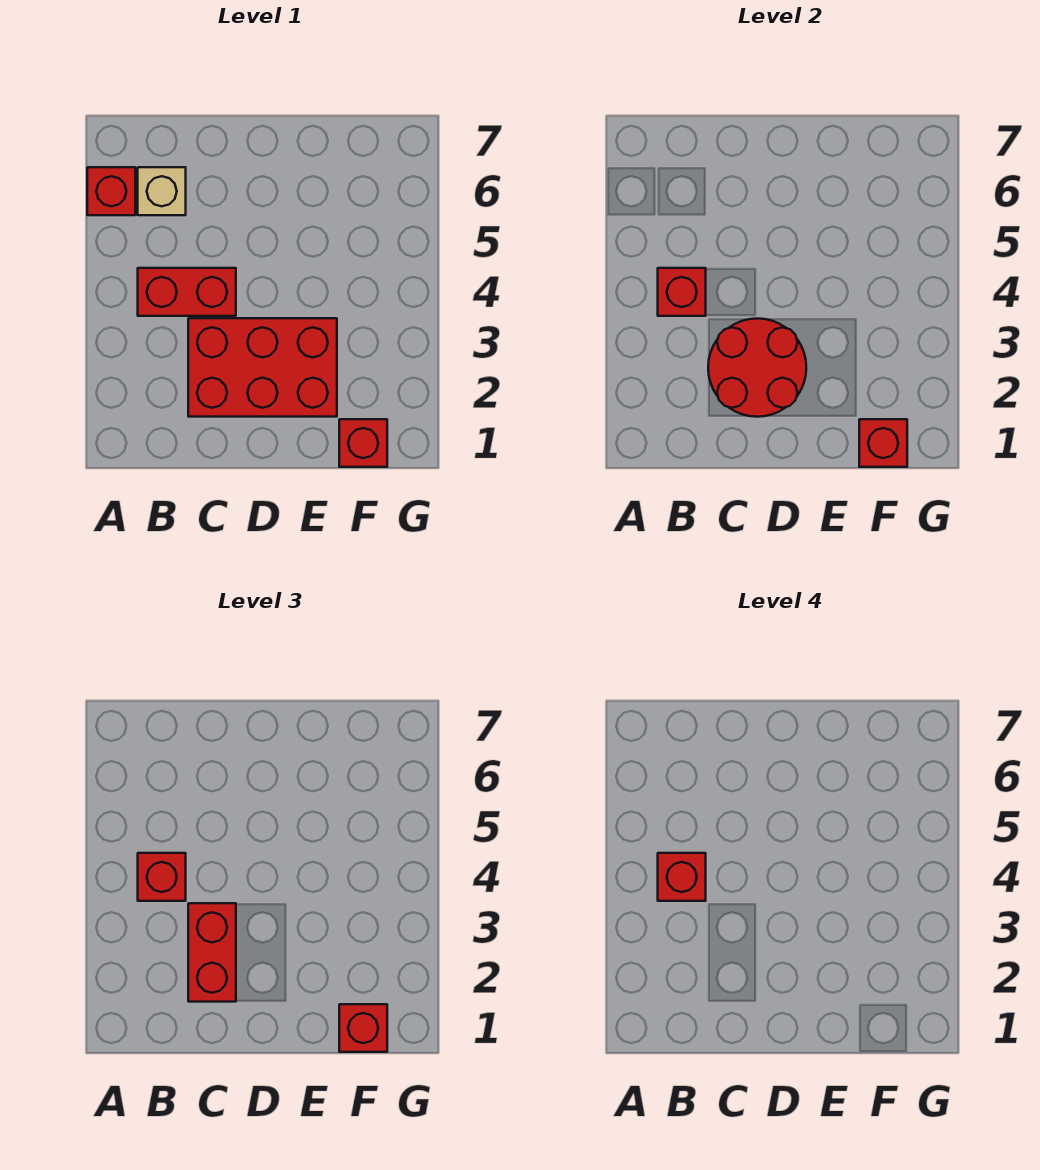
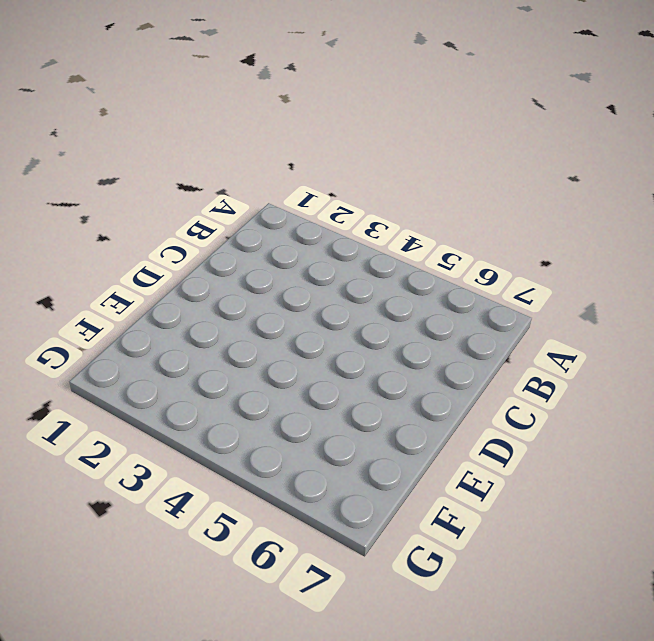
none -> red 1x1 brick [87,167,135,215]
none -> red 1x2 brick [138,268,236,316]
none -> tan 1x1 brick [138,167,186,215]

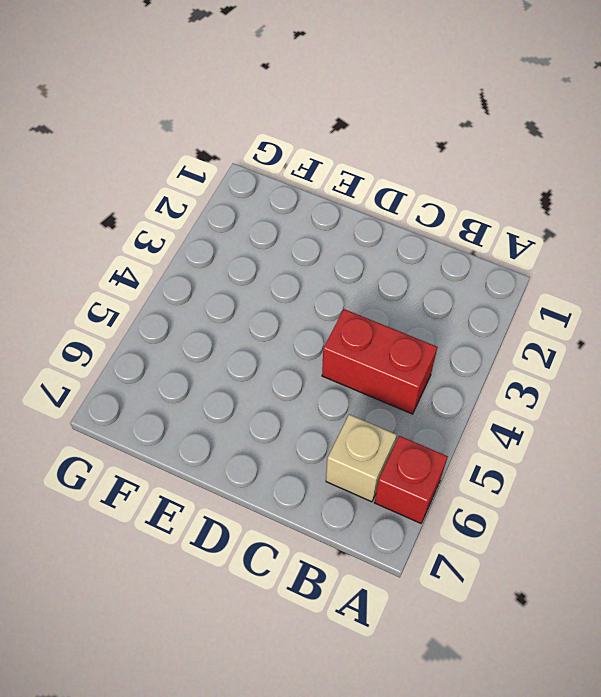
none -> red 2x3 brick [188,318,337,417]
none -> red 1x1 brick [339,419,387,467]
none -> red 1x1 brick [658,268,706,316]

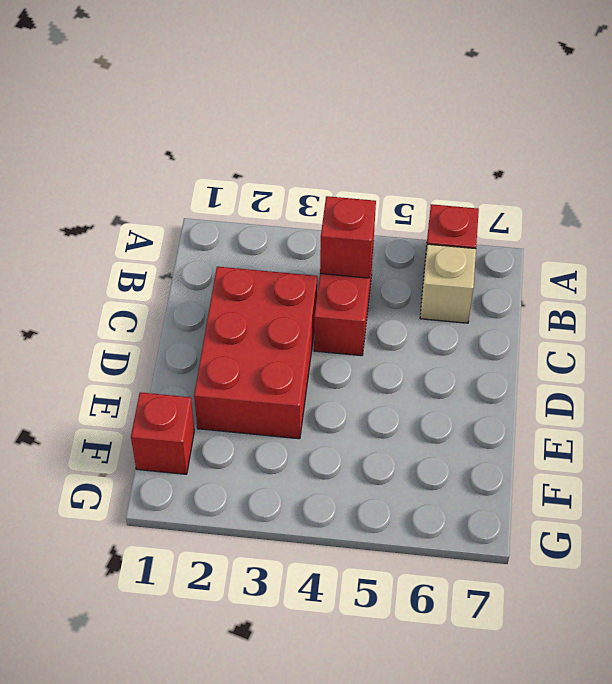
none -> red 2x2 round brick [708,318,806,417]
none -> red 1x1 brick [859,419,907,467]
none -> red 1x1 brick [138,853,186,901]

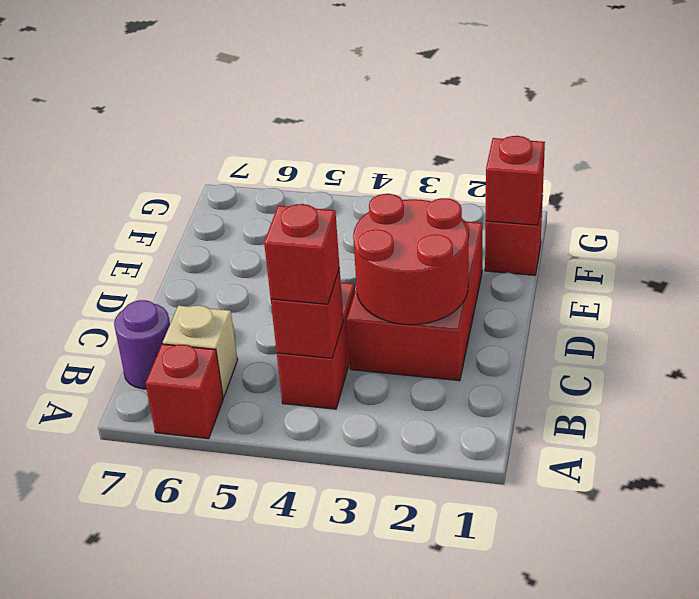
purple 1x1 round brick [114,300,170,389] -> none
none -> red 1x2 brick [188,903,236,1002]
none -> red 1x1 brick [339,1004,387,1052]
none -> red 1x1 brick [658,853,706,901]

